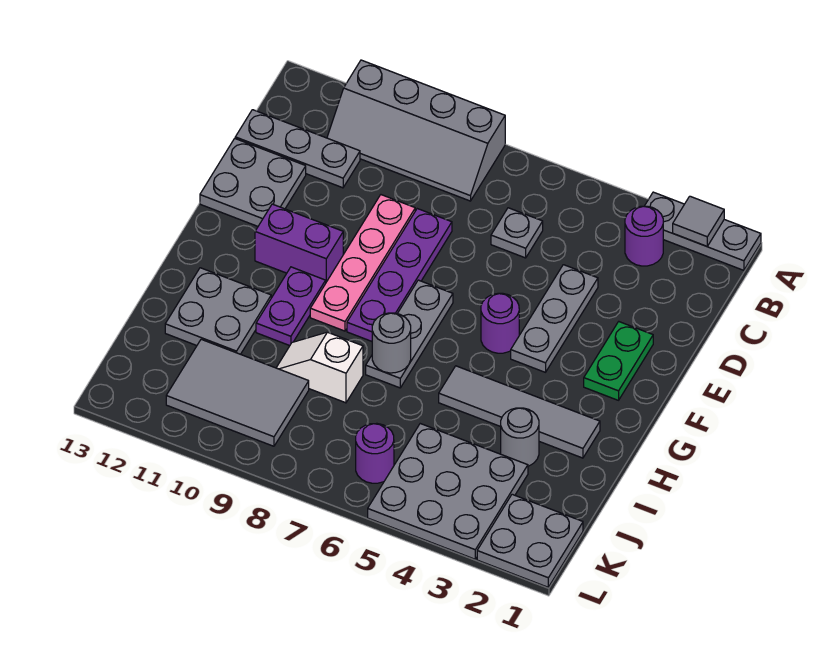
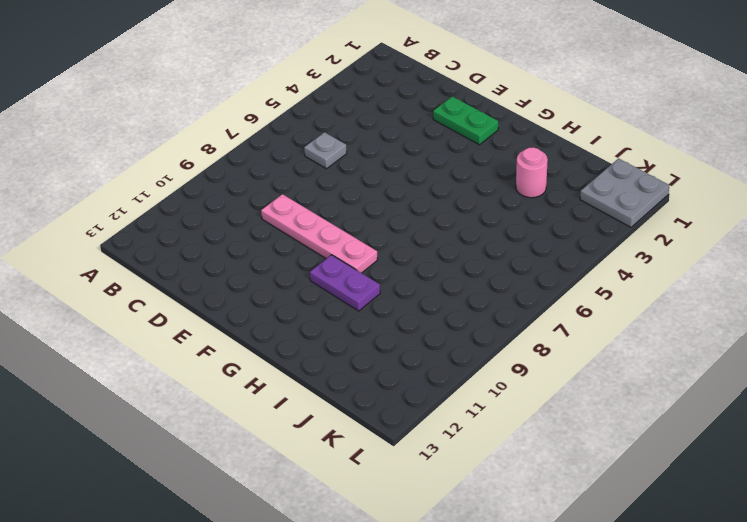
pink 1x1 round brick [516,147,548,198] -> grey 1x1 round brick [501,408,539,466]
none -> grey 1x3 plate [645,192,761,270]
none -> grey 2x4 slope [327,60,505,201]
none -> purple 1x1 round brick [625,206,663,266]

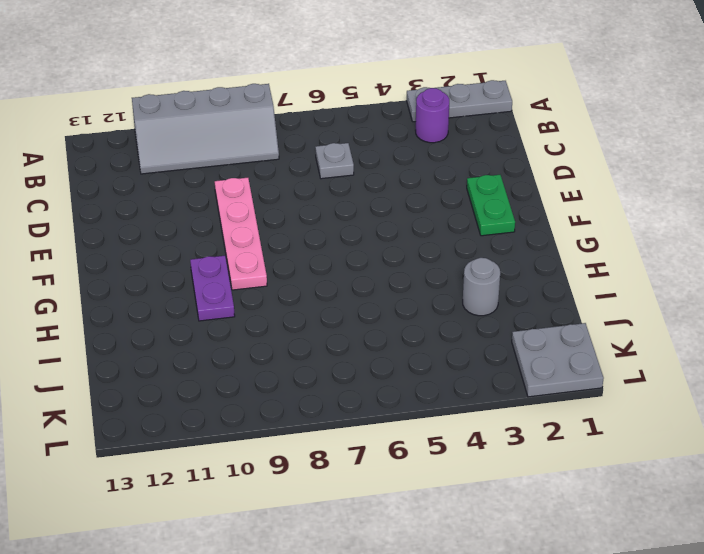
none -> grey 1x3 plate [235,110,360,188]
none -> grey 1x3 plate [511,265,598,372]
none -> purple 1x4 plate [347,209,452,341]

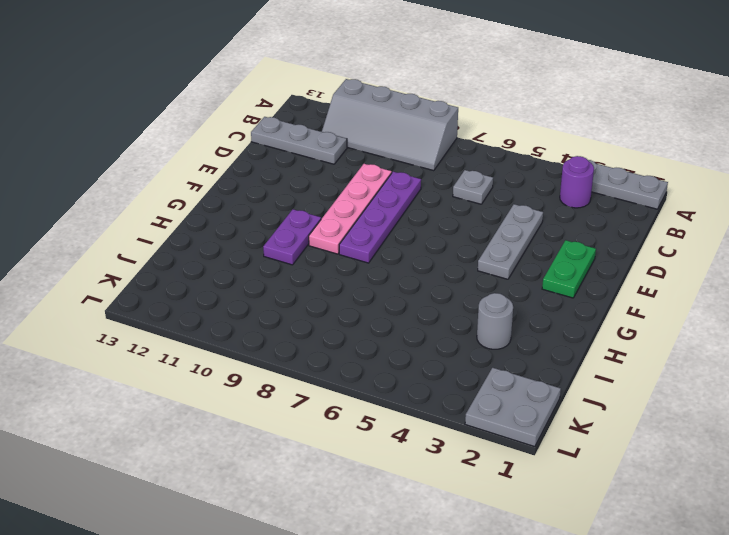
none -> grey 2x2 plate [200,139,306,226]
none -> purple 1x1 round brick [481,293,519,353]
none -> grey 1x3 plate [366,280,453,388]

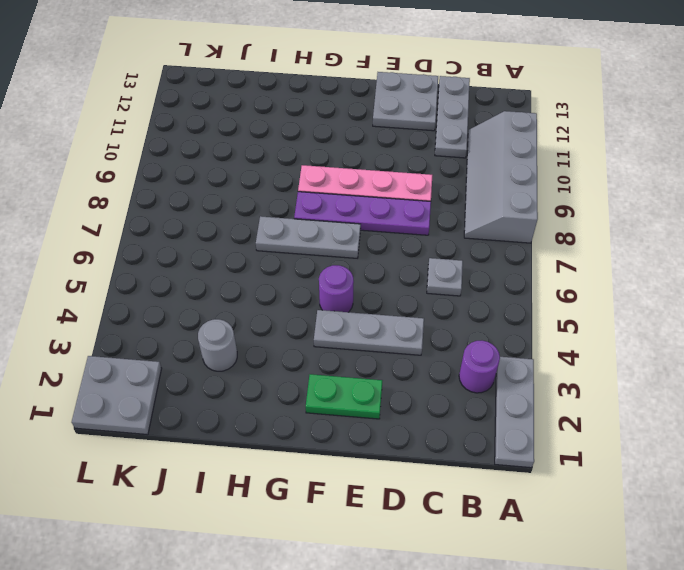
none -> purple 1x2 brick [255,204,343,282]
none -> purple 1x2 plate [256,267,326,346]
none -> grey 1x4 tile [439,366,600,458]

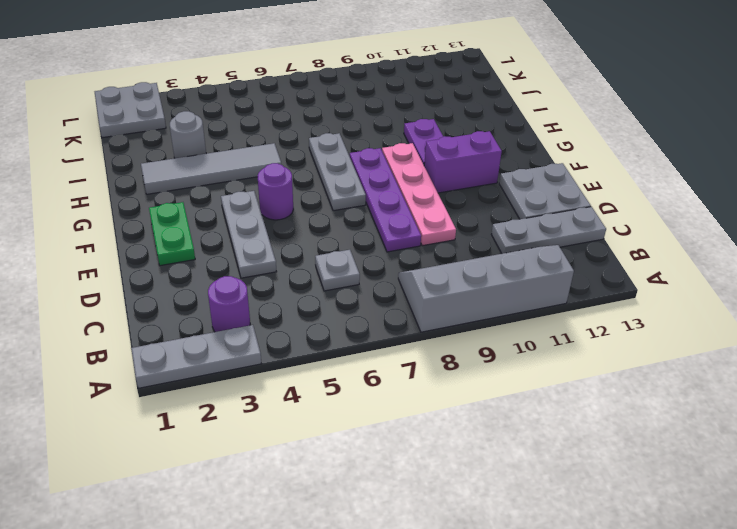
none -> grey 2x2 plate [165,268,271,354]
none -> white 1x2 slope [276,332,363,403]
none -> grey 3x3 plate [368,424,528,559]

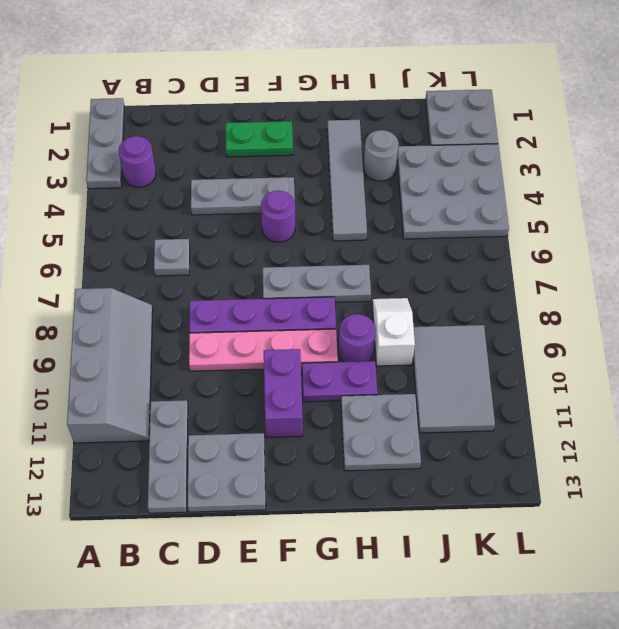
purple 1x1 round brick [338,314,376,362] -> purple 1x1 round brick moved to [356,423,394,483]
white 1x2 slope [372,298,415,366] -> white 1x2 slope turned to [276,332,363,403]
none -> grey 1x1 tile [673,196,724,246]
none -> grey 1x1 round brick [372,313,411,373]

